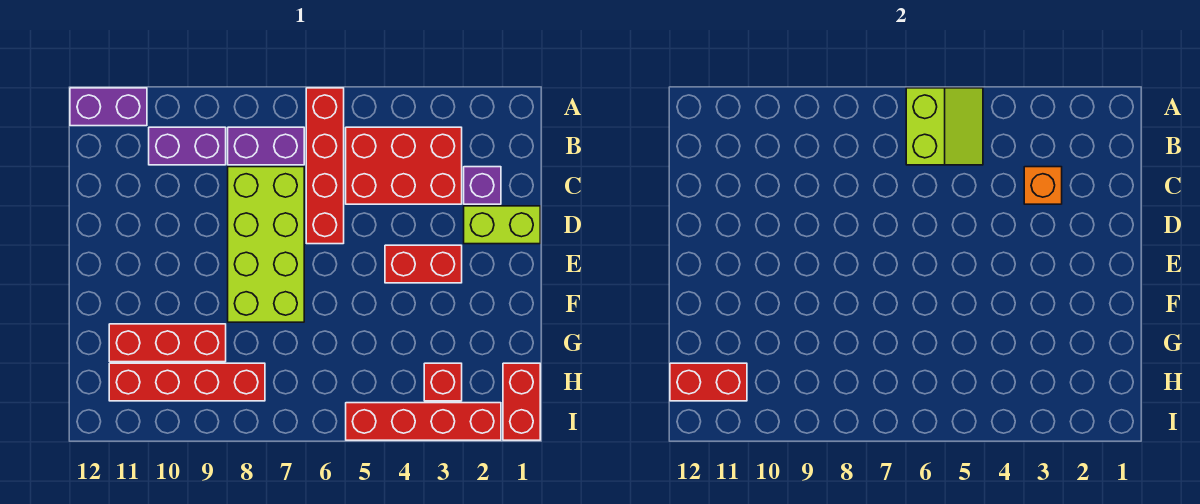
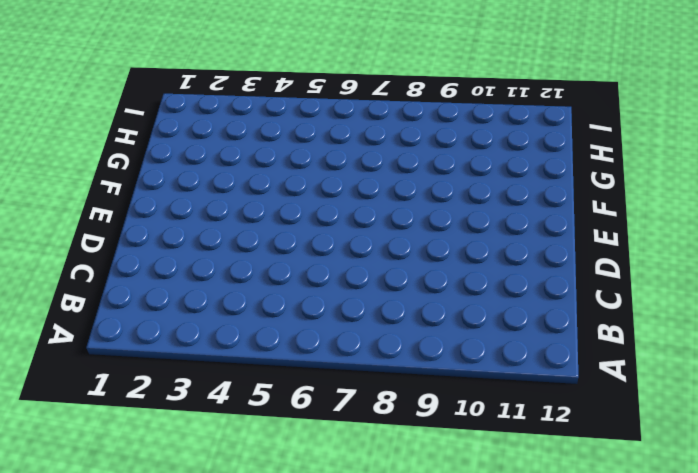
none -> red 1x4 brick [306,88,344,244]
none -> purple 1x2 brick [70,88,147,126]
none -> red 2x3 brick [346,127,462,204]

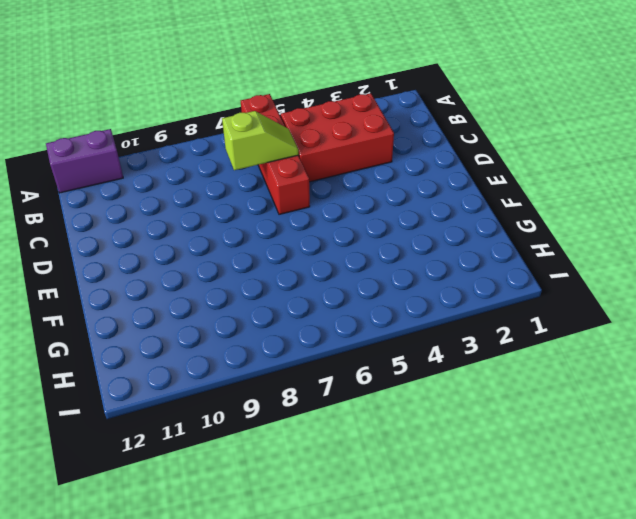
lime 1x2 slope [222,111,298,170] -> none
none -> purple 1x2 brick [228,127,304,165]
none -> purple 1x2 brick [149,127,226,165]
none -> purple 1x1 brick [464,167,501,204]

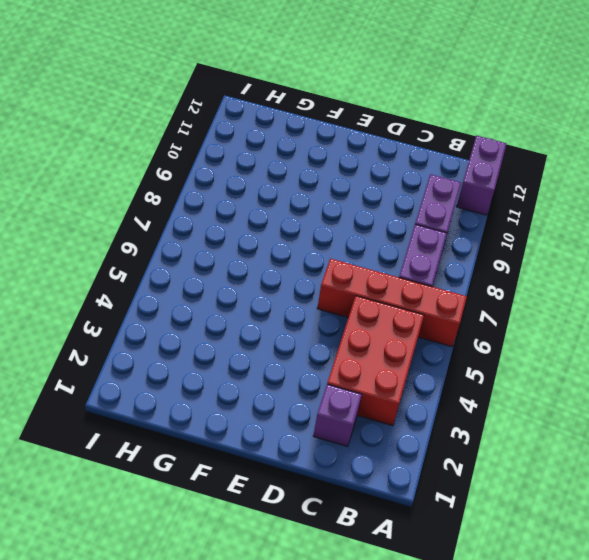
none -> lime 2x4 brick [228,167,304,322]
none -> lime 1x2 brick [464,206,540,244]
none -> red 1x2 brick [385,245,462,283]

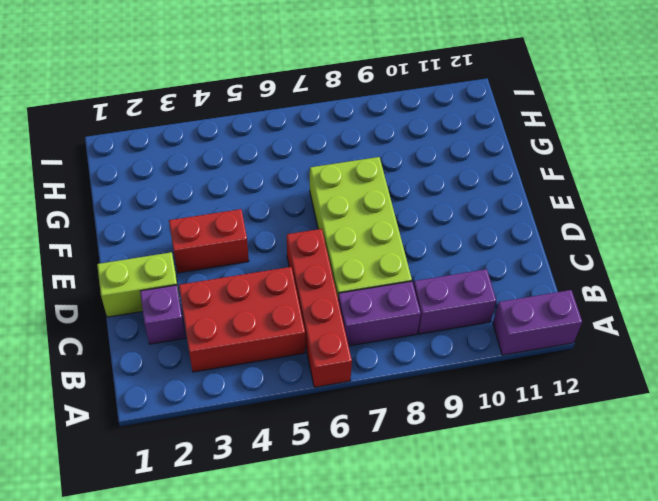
none -> red 1x3 brick [109,324,226,362]
none -> red 1x2 brick [503,363,540,440]
none -> red 1x1 brick [424,363,462,401]

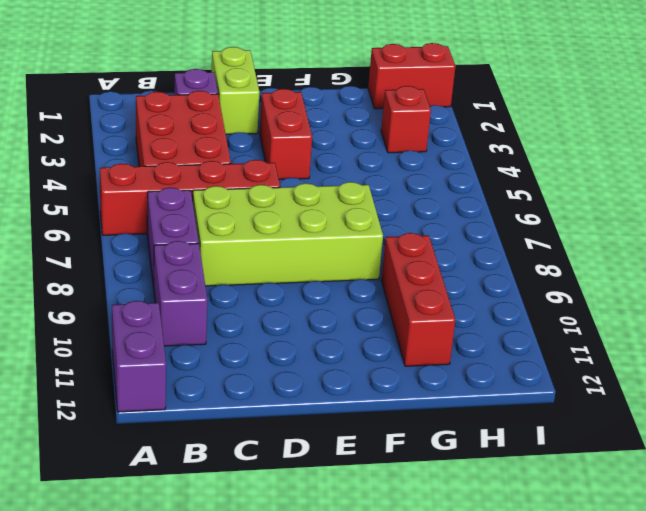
none -> red 1x4 brick [109,363,265,401]
none -> red 1x4 brick [346,403,501,440]
none -> lime 2x2 slope [906,88,983,165]

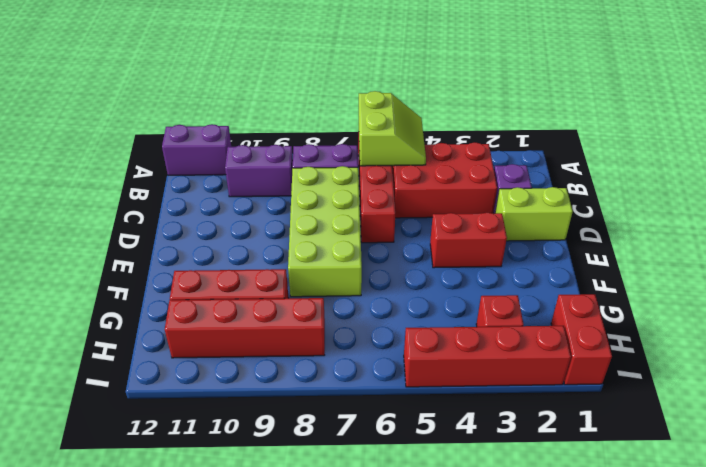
none -> orange 1x1 brick [1024,167,1062,204]
none -> red 1x2 brick [670,363,747,401]

